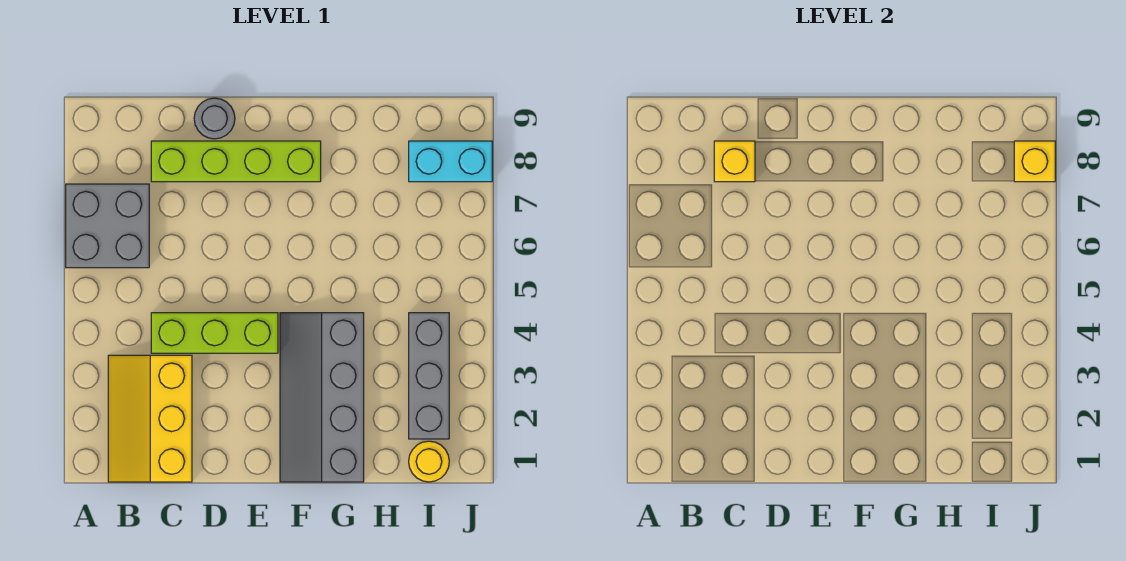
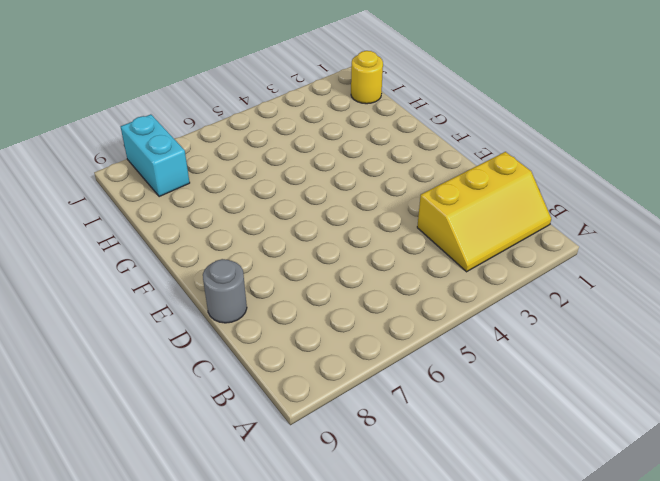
none -> grey 2x2 brick [66,184,149,268]
none -> lime 1x3 brick [151,313,278,353]

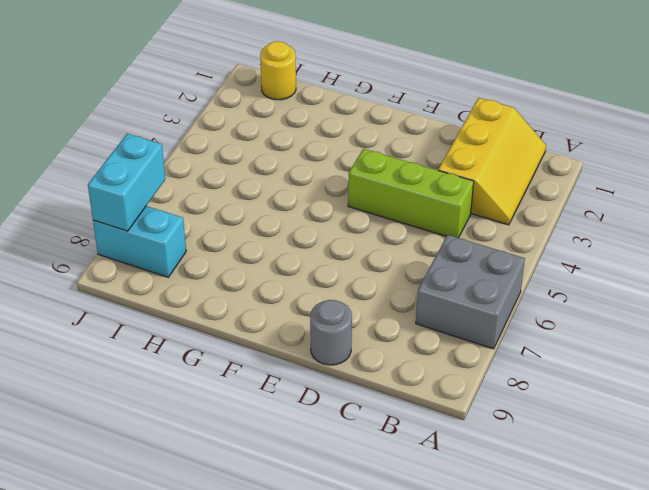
cyan 1x2 brick [88,134,165,231] -> yellow 1x1 brick [1014,141,1055,182]
none -> lime 1x4 brick [151,141,321,182]
none -> grey 2x4 slope [280,313,364,482]

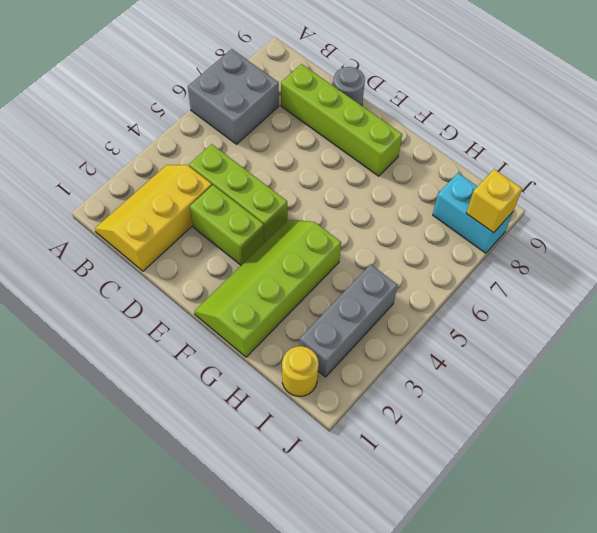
lime 1x2 brick [190,185,264,265] -> none
lime 2x4 slope [194,220,341,357] -> grey 2x4 slope [280,313,364,482]
none -> yellow 1x1 brick [714,141,755,182]

